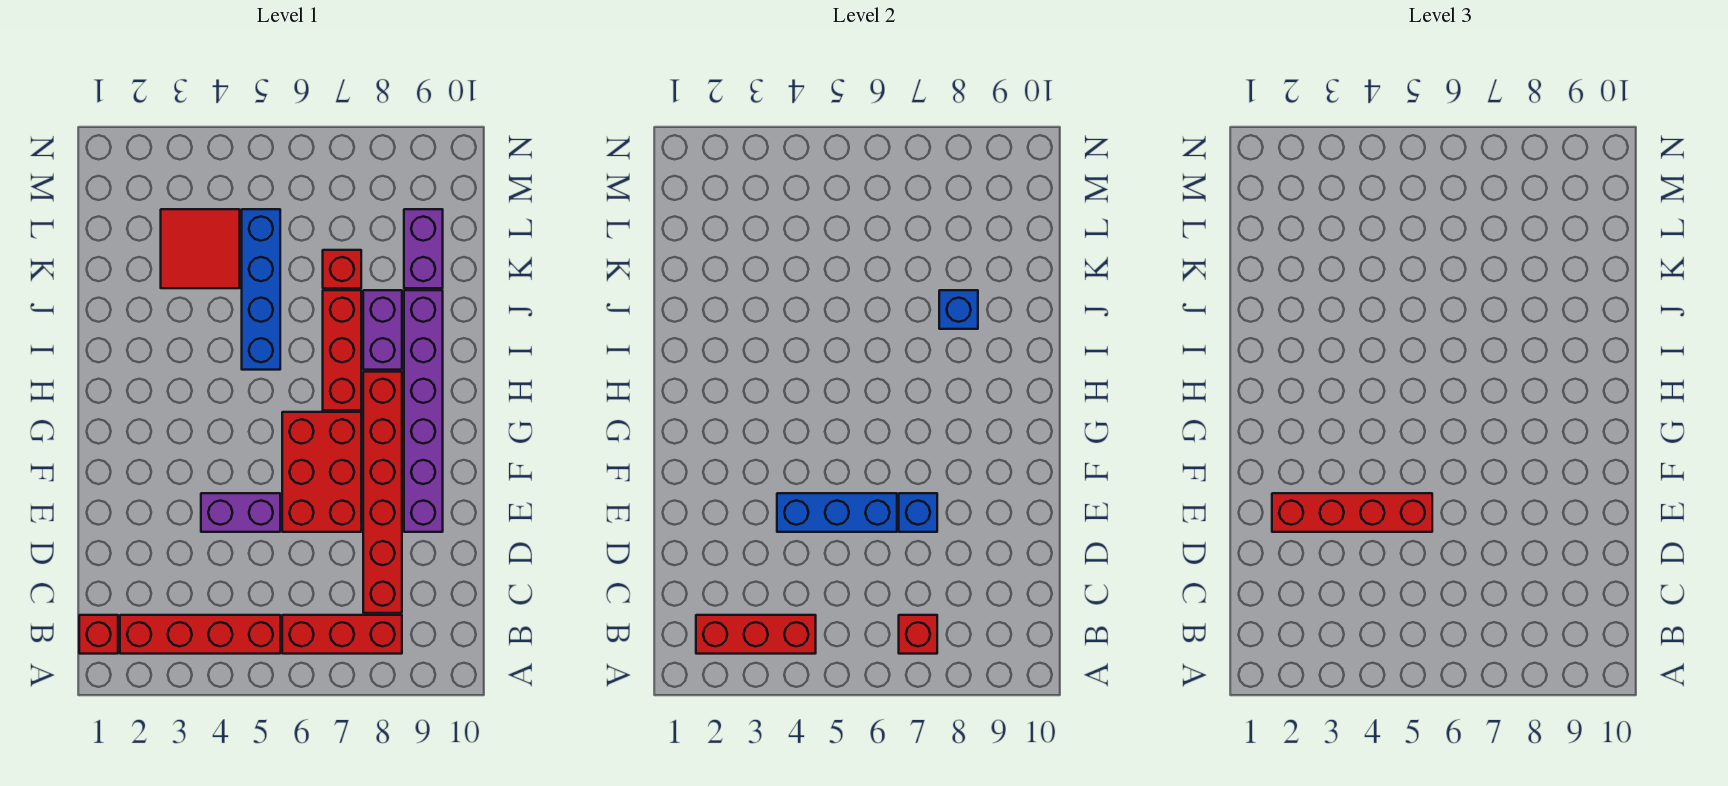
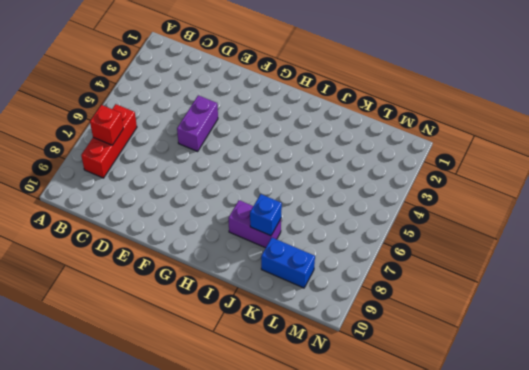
blue 1x2 brick [261,238,315,288] -> purple 1x2 brick [404,209,443,288]
none -> red 1x1 brick [79,615,118,654]
none -> red 1x4 brick [120,615,280,654]
none -> red 1x6 brick [363,372,402,613]

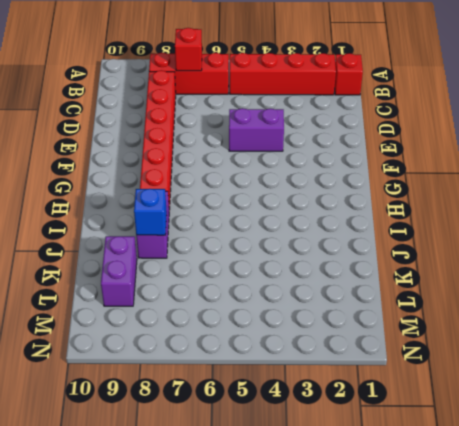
none -> red 2x3 brick [282,412,361,532]
none -> purple 1x6 brick [404,290,443,532]
none -> red 1x3 brick [323,290,361,410]

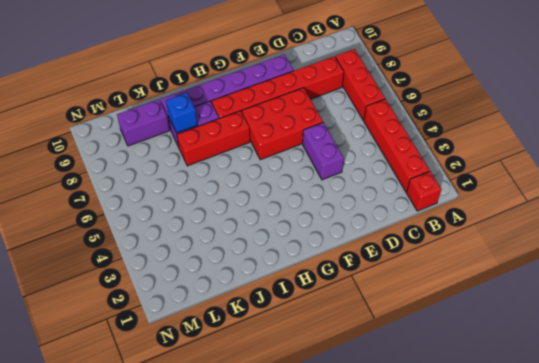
none -> blue 1x4 brick [242,209,280,370]
none -> red 2x2 tile [161,209,240,288]
none -> red 1x1 brick [323,250,361,288]

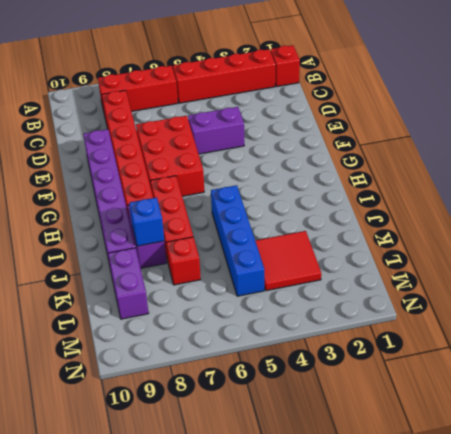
none -> red 1x3 brick [696,615,816,654]
none -> red 1x1 brick [899,615,937,654]
none -> blue 1x3 brick [777,493,897,532]

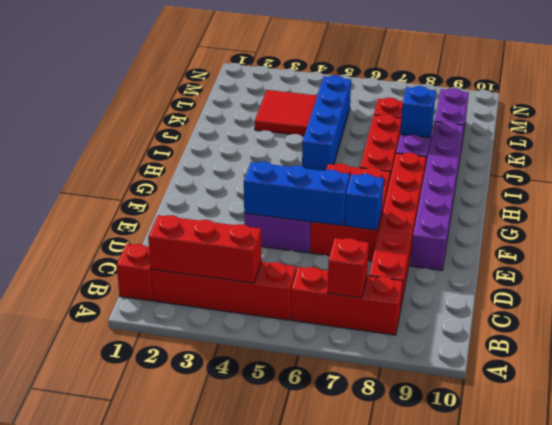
none -> red 1x4 brick [1272,493,1432,532]

